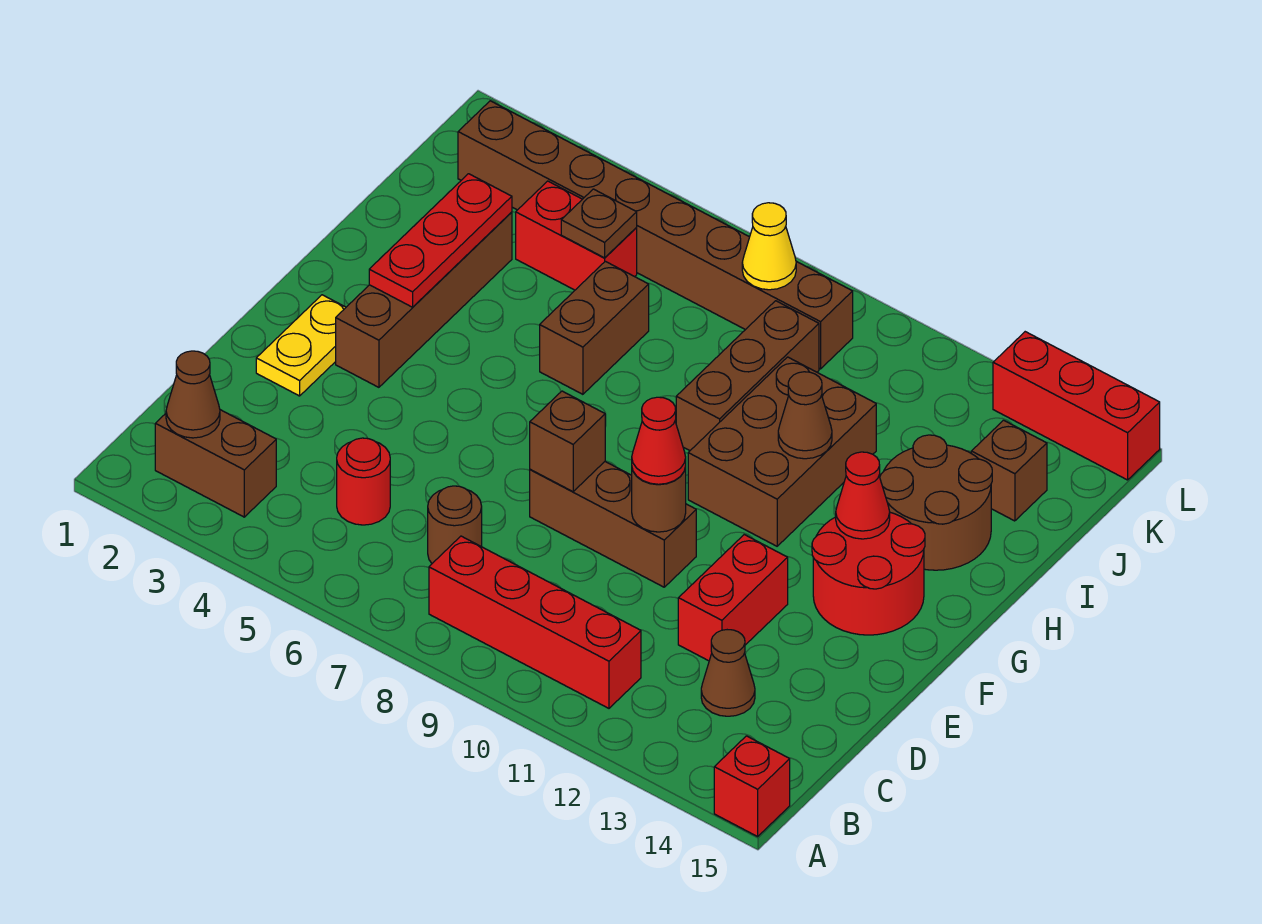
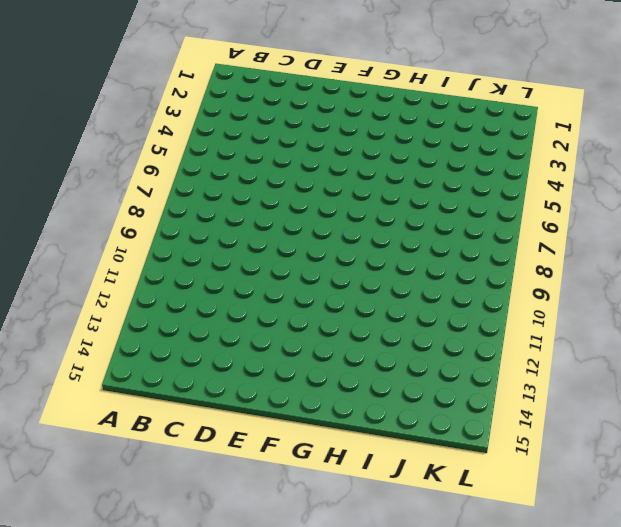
none -> red 1x1 brick [714,736,790,836]
none -> brown 1x2 brick [155,410,276,517]
none -> red 1x4 brick [429,536,641,708]

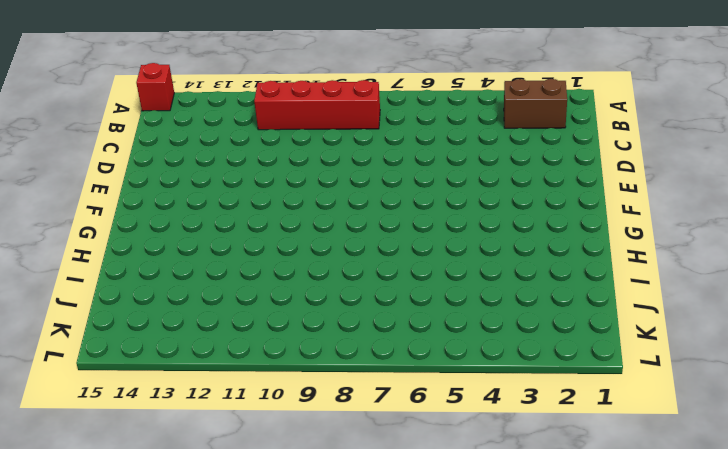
none -> red 1x1 round brick [337,438,390,525]
none -> brown 1x1 round brick [428,486,482,563]
none -> brown 1x1 cone [701,630,755,716]

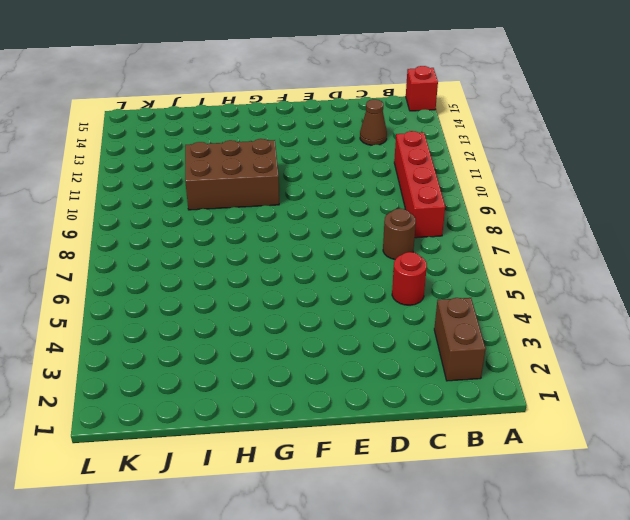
none -> red 1x2 brick [678,535,788,661]
none -> yellow 1x2 plate [256,295,346,396]
none -> brown 1x3 brick [530,462,696,587]

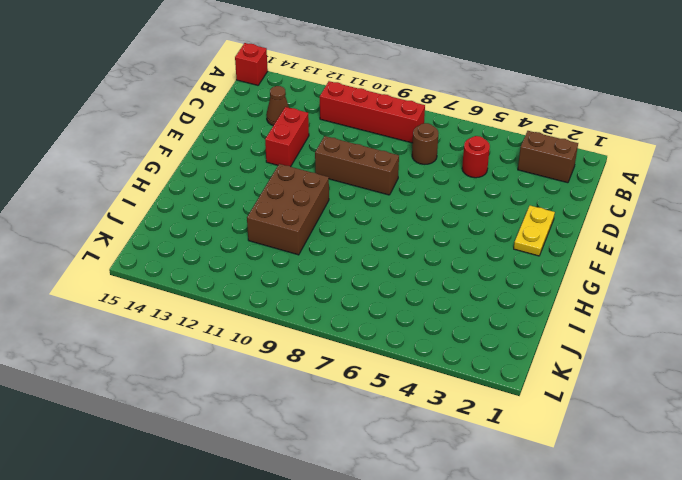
none -> brown 1x4 brick [336,212,512,387]
none -> red 2x2 round brick [812,513,925,635]
none -> brown 1x2 brick [540,261,649,394]

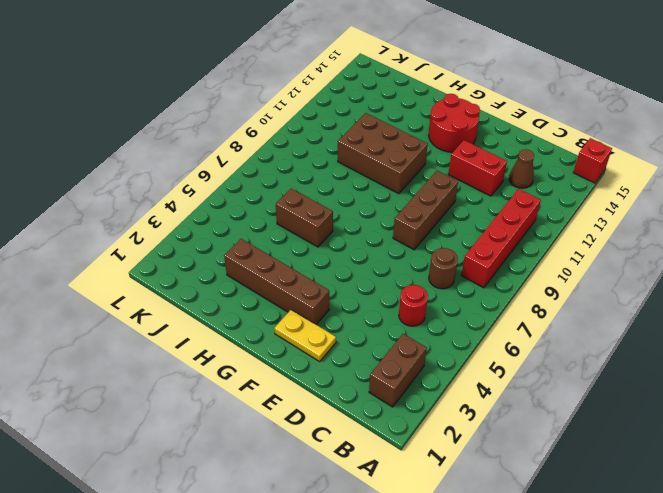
none -> brown 1x3 brick [676,301,819,451]
none -> brown 2x2 round brick [880,435,992,570]
none -> red 1x2 brick [516,181,637,290]

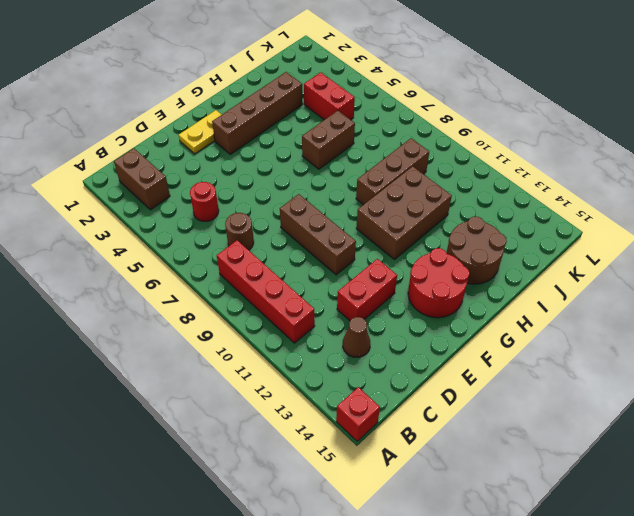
none -> brown 1x1 brick [971,420,1047,521]
none -> brown 1x8 brick [458,101,853,369]
none -> red 1x3 brick [993,332,1160,480]

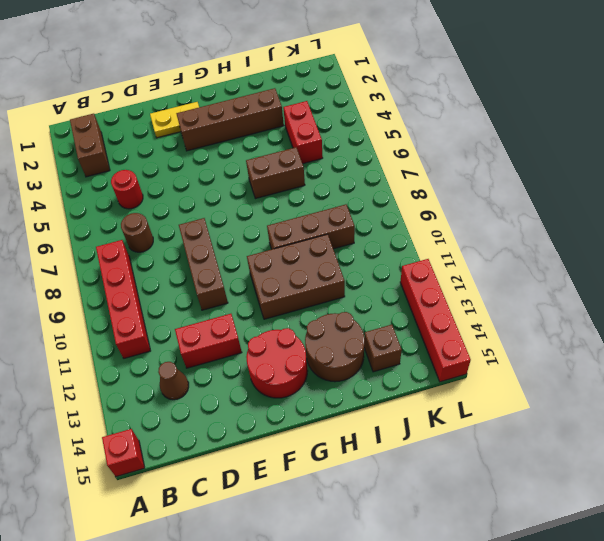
red 1x4 brick [400,259,471,382] -> red 1x3 brick [993,332,1160,480]
none -> brown 1x8 brick [458,101,853,369]
none -> brown 1x1 cone [166,351,220,438]
none -> brown 1x1 brick [530,391,605,492]

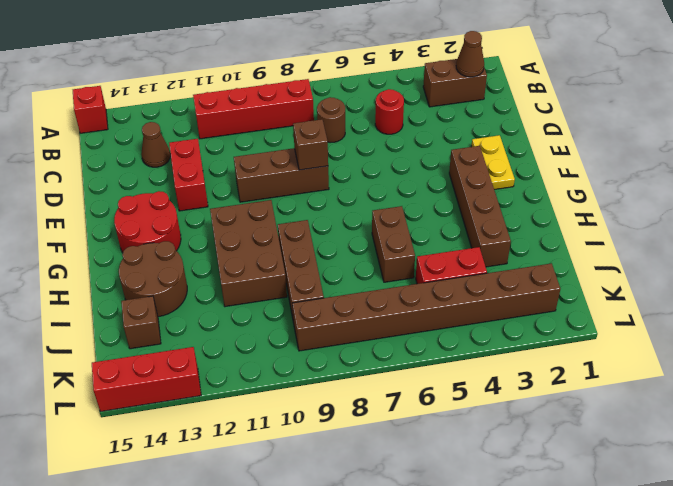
none -> brown 1x1 round brick [632,467,686,532]
none -> red 1x3 plate [369,174,512,307]
none -> red 1x1 cone [836,452,890,539]

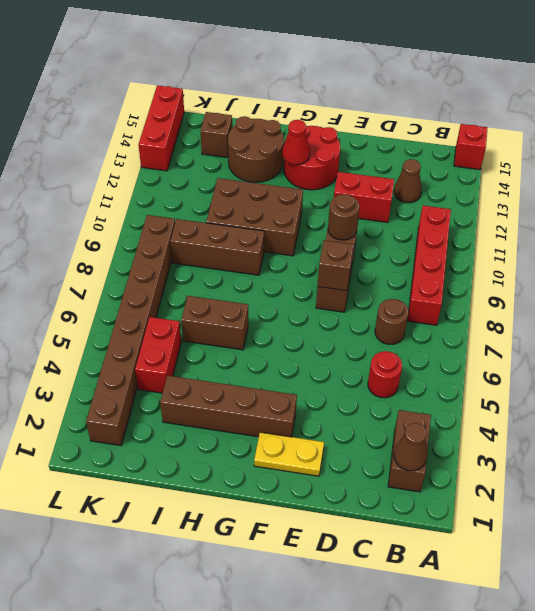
none -> red 1x3 plate [369,174,512,307]
none -> brown 1x1 cone [778,372,832,459]
none -> brown 1x1 plate [561,189,637,258]

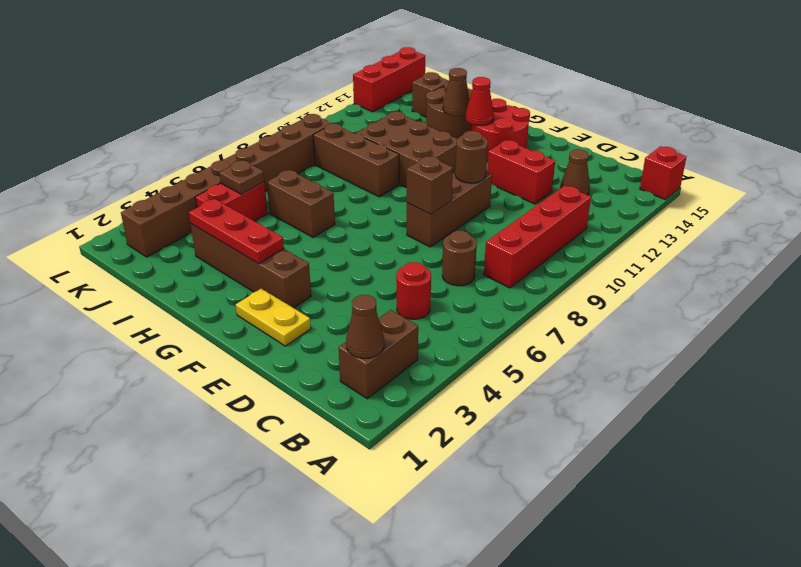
brown 1x1 cone [443,68,470,116] -> brown 1x1 cone moved to [778,372,832,459]
none -> yellow 1x1 cone [742,203,796,290]
none -> red 1x1 cone [632,397,686,484]

